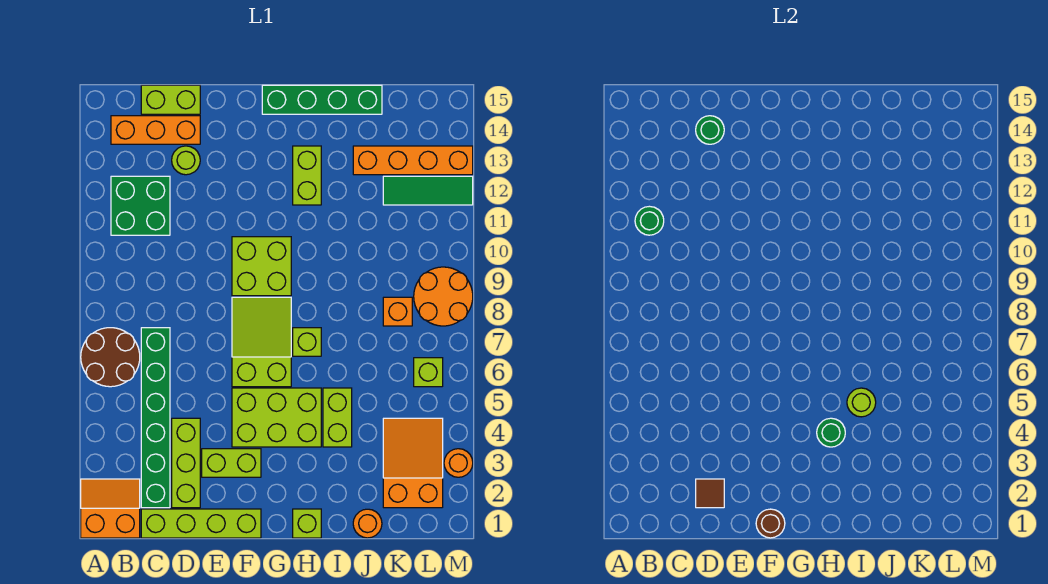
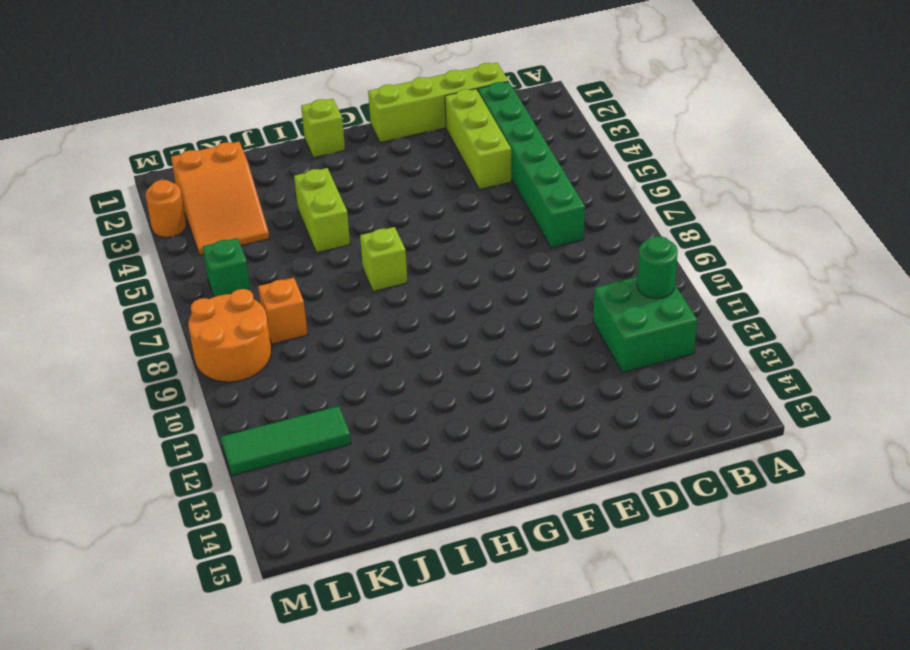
green 1x1 brick [203,238,251,297] -> lime 1x1 brick [414,358,443,387]
none -> orange 2x2 slope [81,479,140,538]
none -> brown 2x2 round brick [81,328,140,387]
none -> orange 1x3 brick [111,116,200,144]
none -> lime 1x2 brick [141,85,200,114]

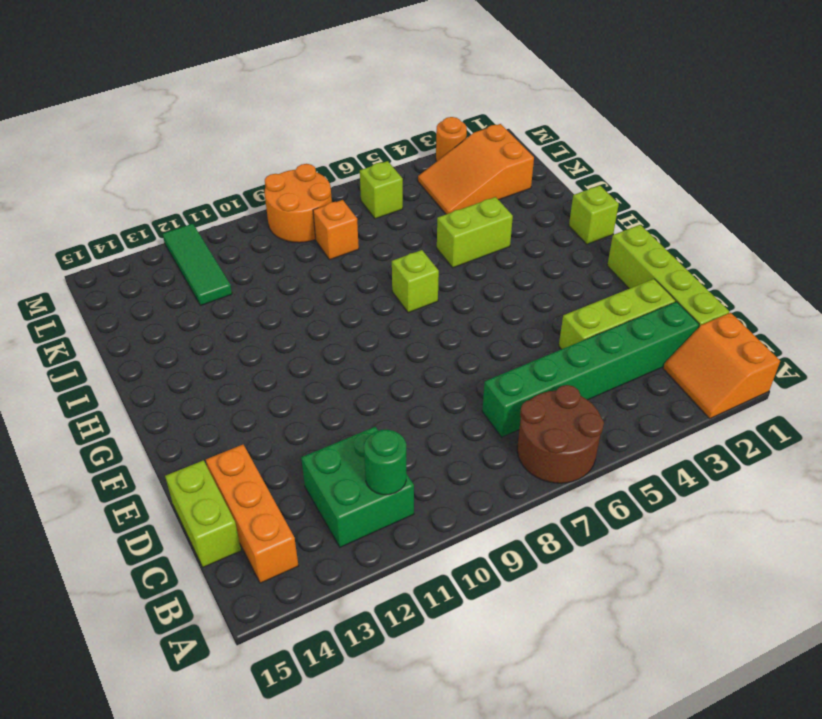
none -> lime 1x1 round brick [172,146,200,175]
none -> lime 1x2 brick [202,449,261,477]
none -> lime 2x3 brick [232,388,321,447]
none -> lime 2x3 slope [232,297,291,387]

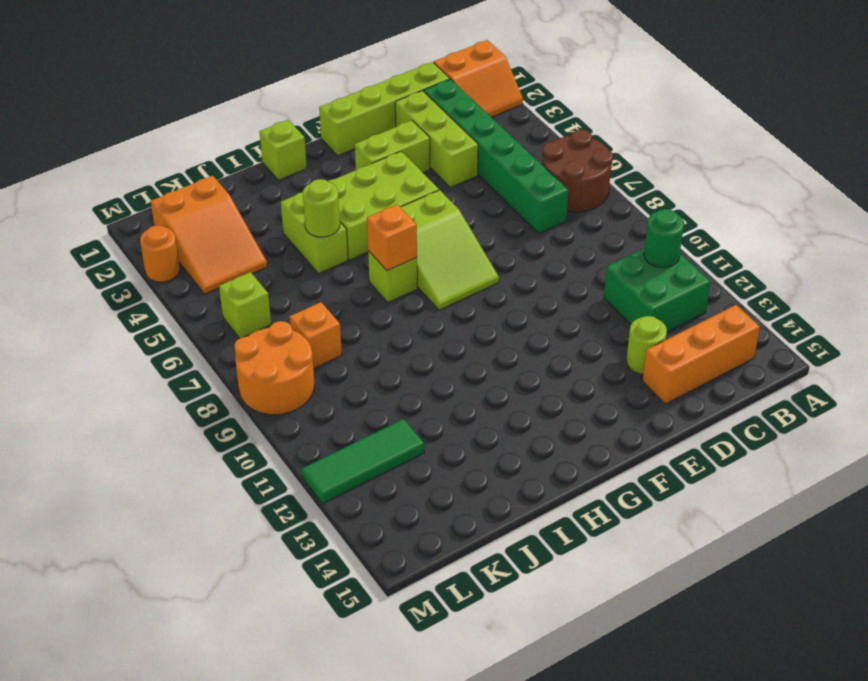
orange 1x1 brick [367,204,417,271] -> none
none -> lime 1x2 brick [141,85,200,114]
none -> lime 2x2 brick [232,237,291,296]
none -> green 1x4 brick [262,85,382,114]
none -> lime 1x2 brick [293,146,321,205]

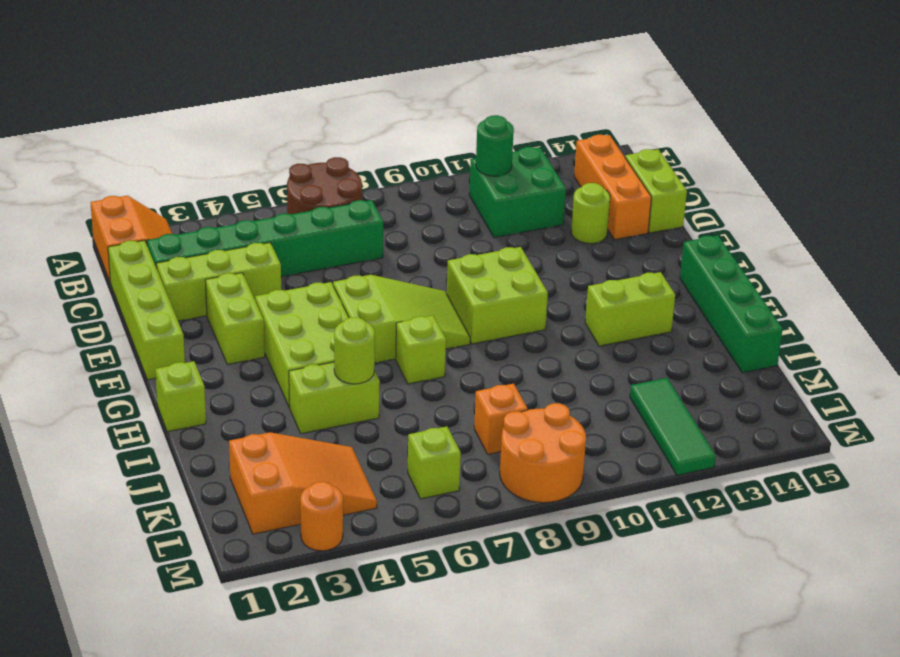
none -> orange 1x1 round brick [353,509,382,538]
none -> orange 1x4 brick [353,146,473,175]
none -> brown 1x1 tile [696,479,724,508]
none -> green 1x1 round brick [696,116,724,144]

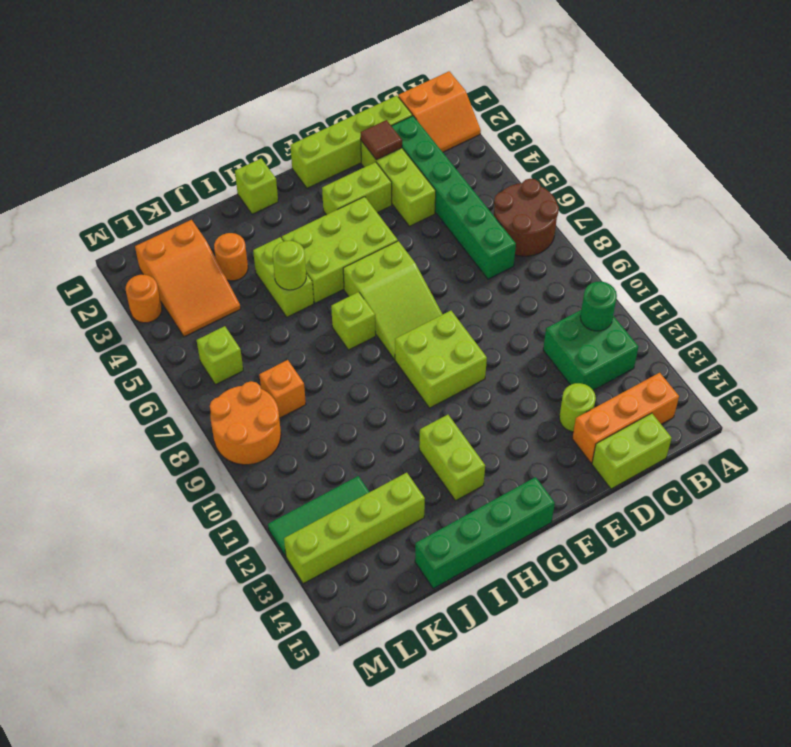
orange 1x1 round brick [214,233,248,281] -> orange 1x1 round brick moved to [353,509,382,538]
lime 1x4 brick [284,473,425,584] -> orange 1x4 brick [353,146,473,175]
none -> green 1x1 round brick [696,116,724,144]
none -> brown 1x1 round brick [756,509,785,538]
none -> green 1x1 round brick [817,418,845,447]

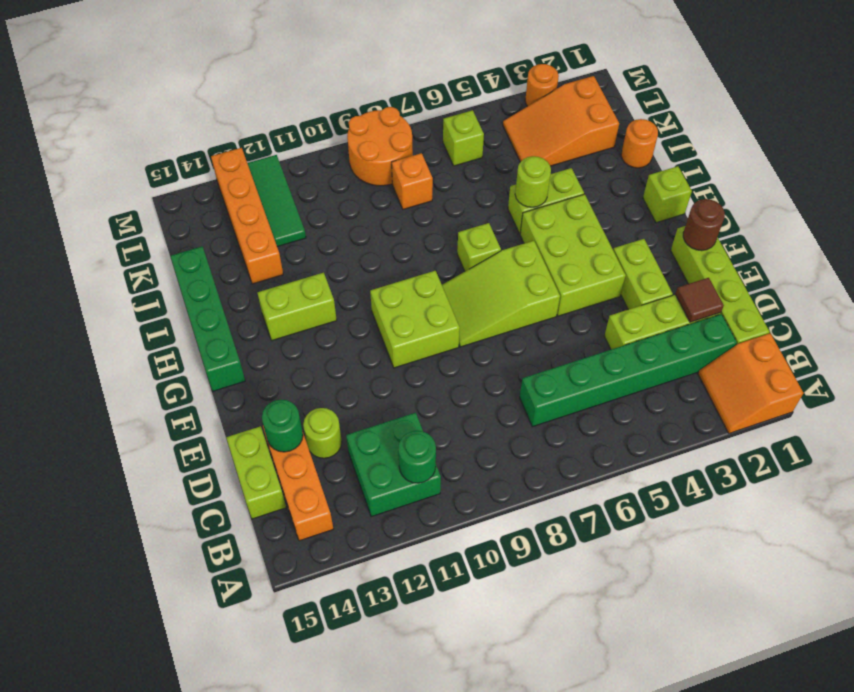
none -> brown 2x2 round brick [81,328,140,387]
none -> green 1x1 round brick [817,418,845,447]

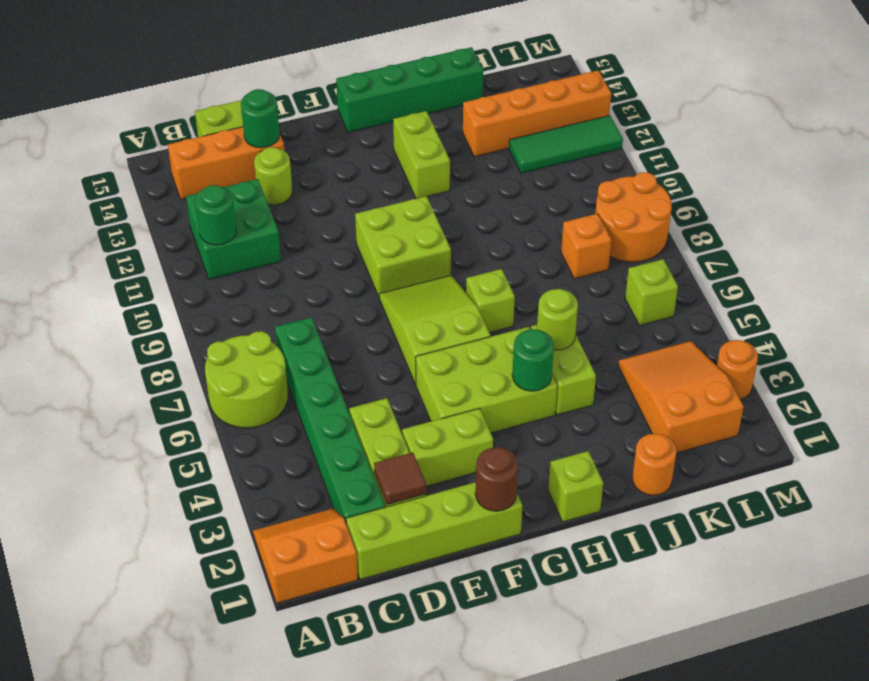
lime 2x2 round brick [205,331,288,428] -> brown 2x2 round brick [81,328,140,387]

